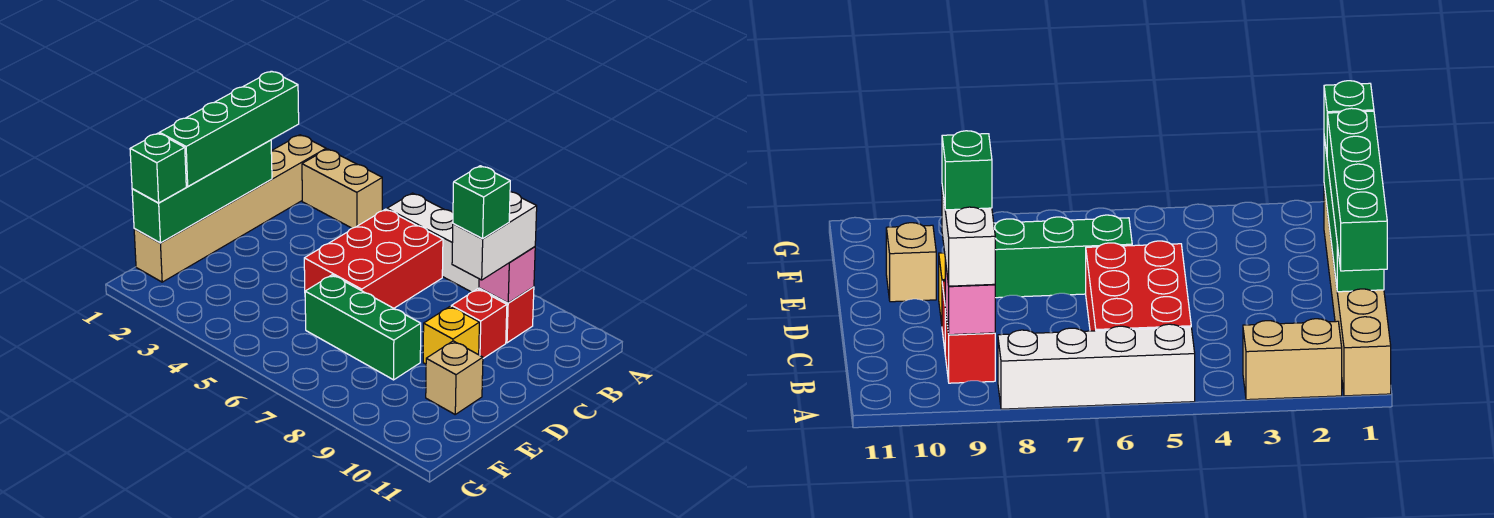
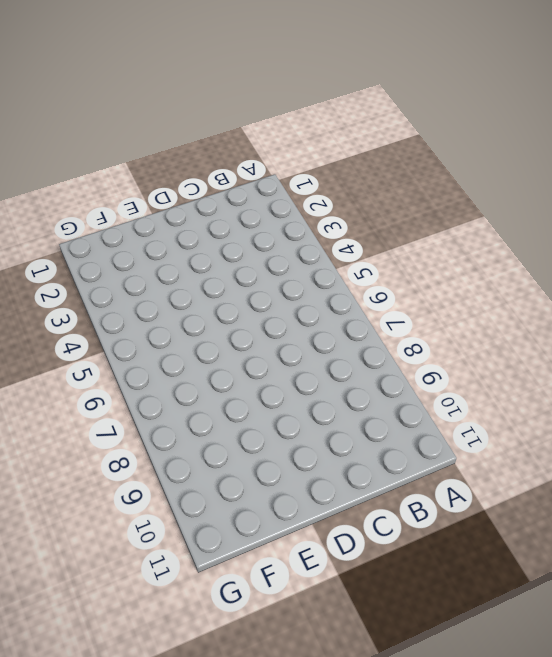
none -> tan 1x6 brick [134,135,326,282]
none -> tan 1x2 brick [302,149,382,228]
none -> white 1x4 brick [387,193,479,292]

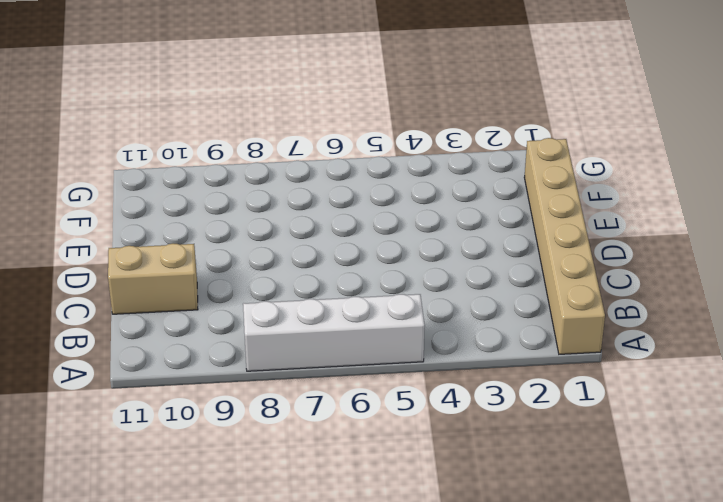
tan 1x2 brick [108,243,198,314] -> tan 1x2 brick moved to [302,149,382,228]
none -> red 2x3 brick [304,209,443,308]
none -> red 1x1 brick [479,287,534,343]
none -> red 1x1 brick [451,289,507,358]

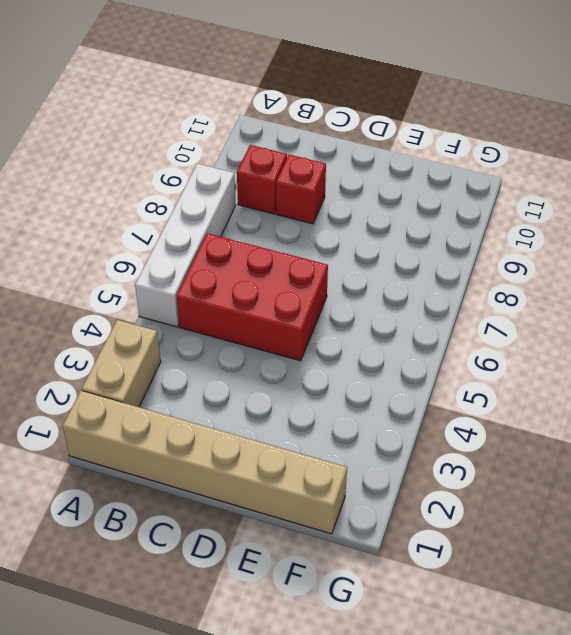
none -> yellow 1x1 brick [423,306,479,364]
none -> green 1x3 brick [305,275,421,380]
none -> tan 1x1 brick [426,341,483,414]

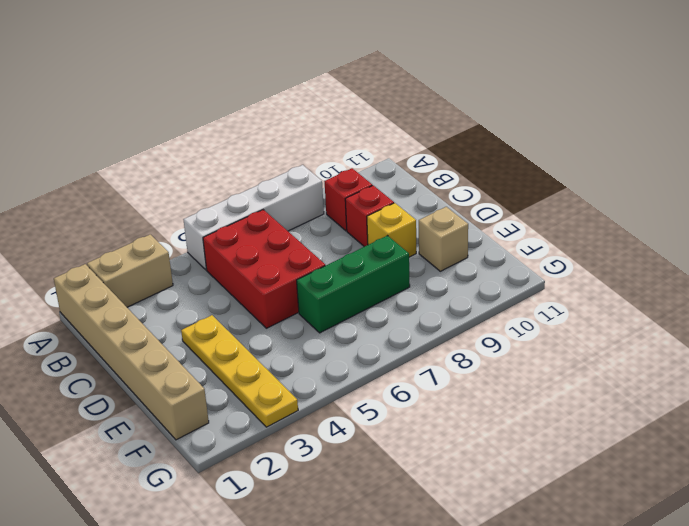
yellow 1x4 plate [181,315,298,427] -> none
none -> pink 1x1 brick [479,247,535,303]
none -> green 1x4 brick [132,140,272,243]
none -> green 1x4 brick [160,71,299,186]

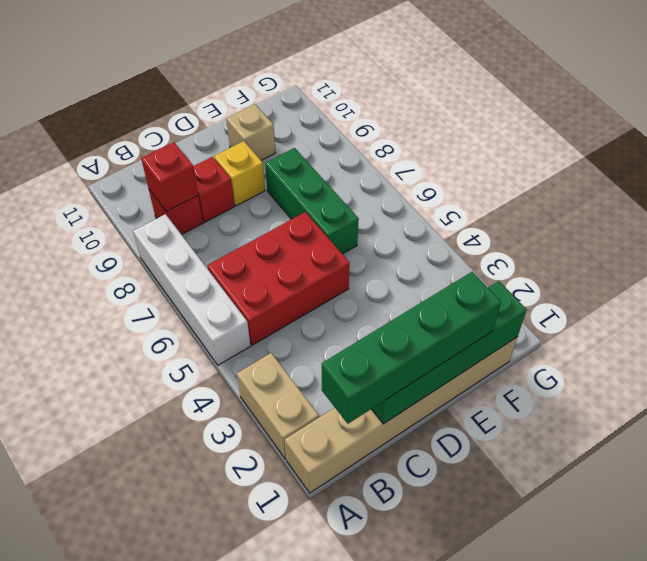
red 1x1 brick [141,142,198,212] -> pink 1x1 brick [479,247,535,303]
none -> white 1x2 brick [452,192,537,280]
none -> green 1x1 brick [130,133,186,203]
none -> green 1x1 brick [453,166,510,239]

